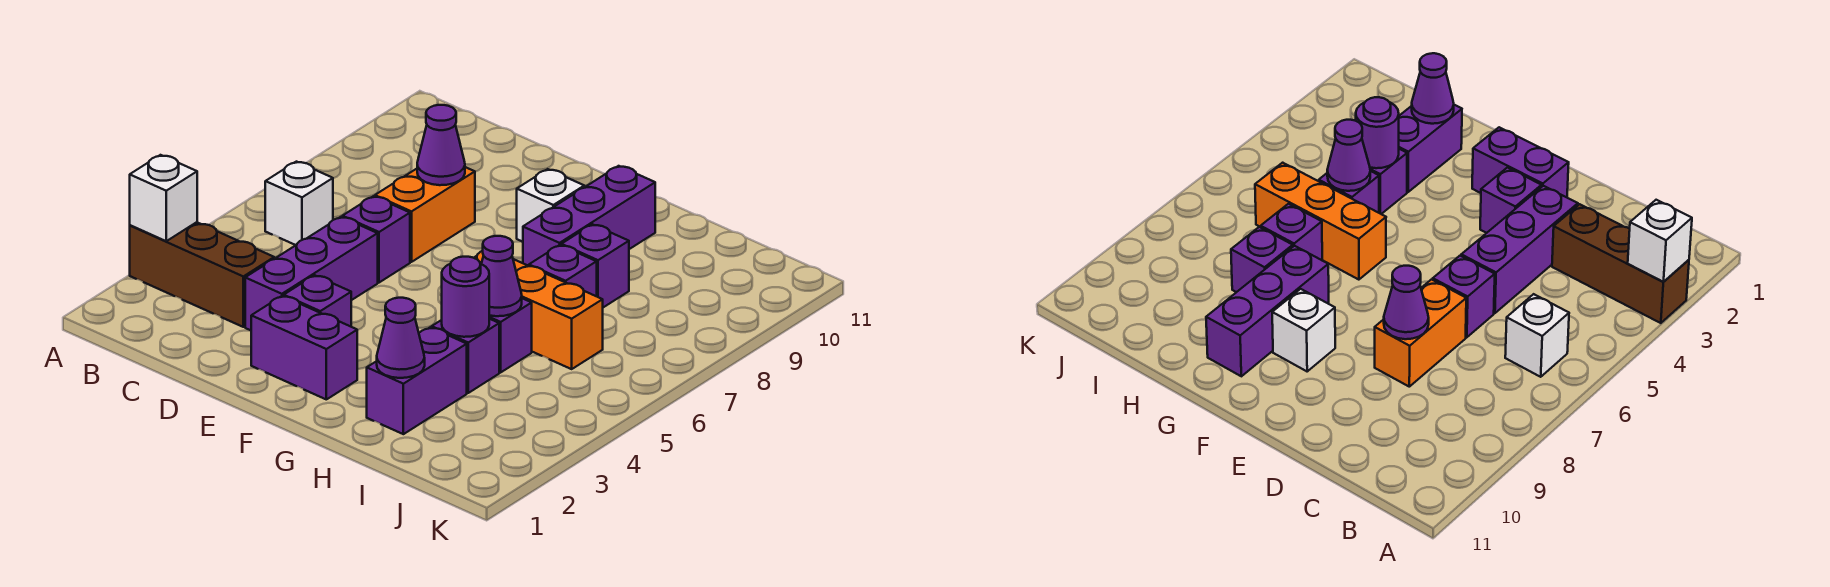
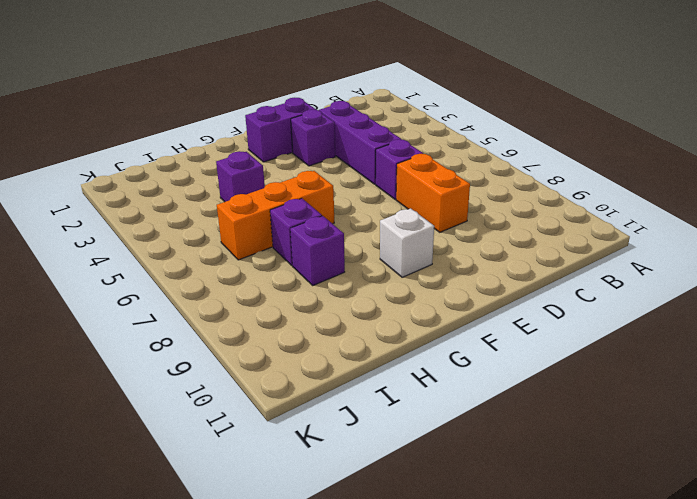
none -> brown 1x3 brick [130,222,274,327]
none -> white 1x1 brick [265,162,333,245]
none -> purple 1x3 brick [523,166,655,266]

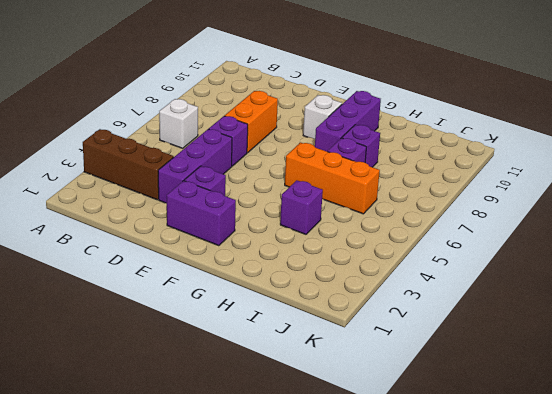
none -> purple 1x2 brick [367,327,467,434]
none -> purple 1x1 brick [489,298,532,372]
none -> white 1x1 brick [130,155,197,241]

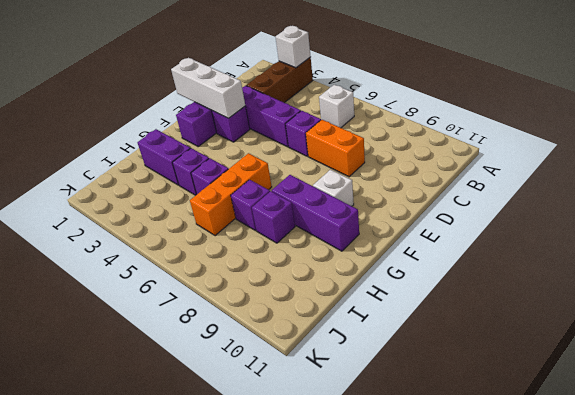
white 1x3 brick [171,58,245,118] -> none
none -> purple 1x1 cone [417,105,465,185]
none -> purple 1x1 cone [377,298,425,378]
none -> purple 1x1 round brick [442,257,489,337]

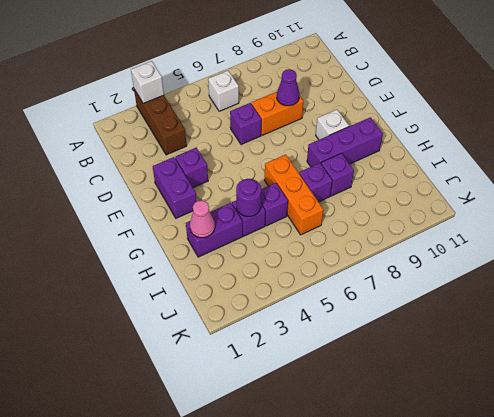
pink 1x1 cone [190,200,215,238] -> purple 1x1 cone [377,298,425,378]
none -> purple 1x3 brick [245,217,378,331]
none -> purple 1x1 cone [482,236,522,316]

